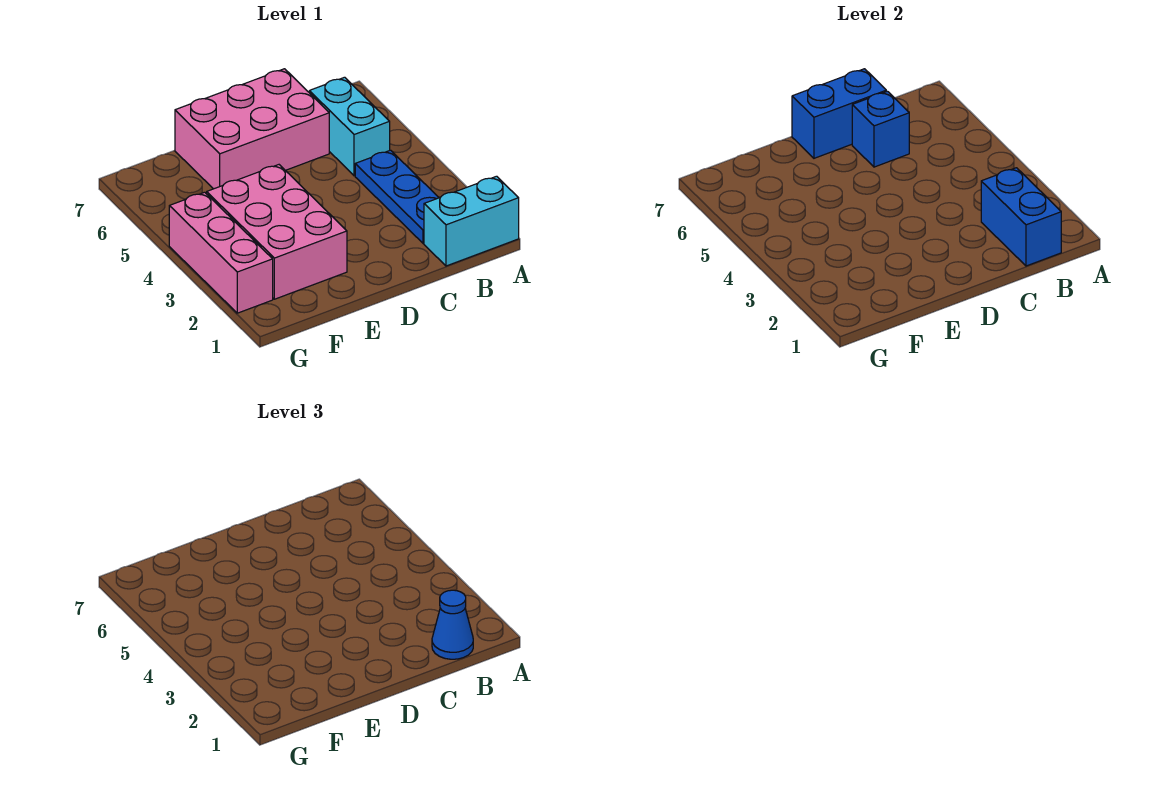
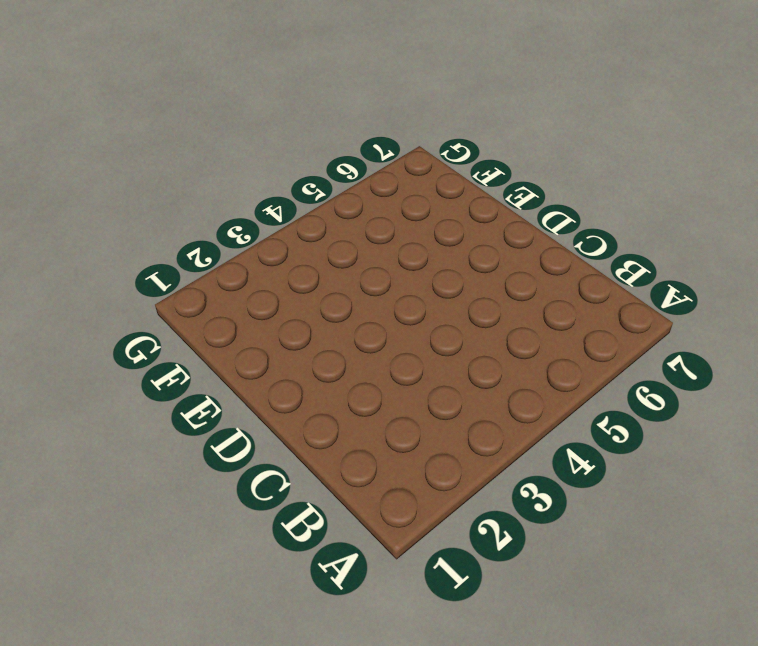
none -> cyan 1x2 brick [424,176,519,266]
none -> blue 1x3 plate [355,150,439,243]

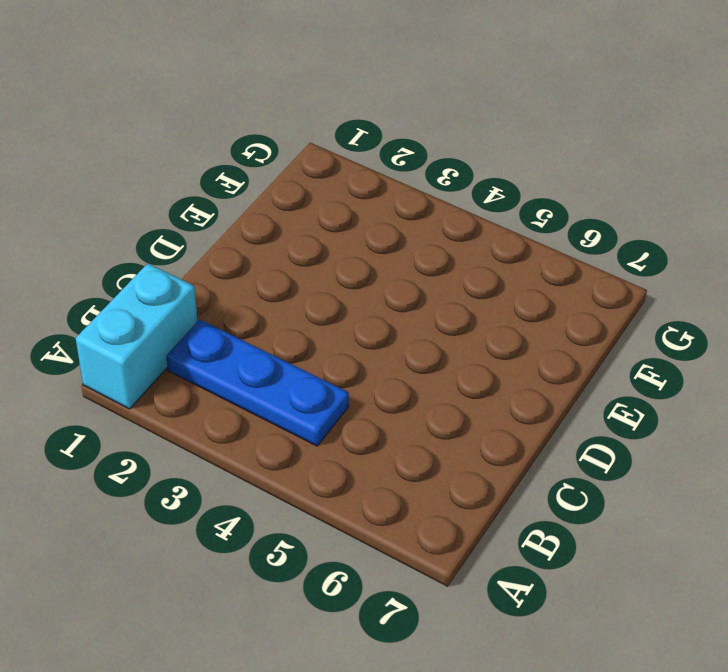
none -> cyan 1x2 brick [309,77,390,176]
none -> pink 2x3 brick [175,69,329,189]

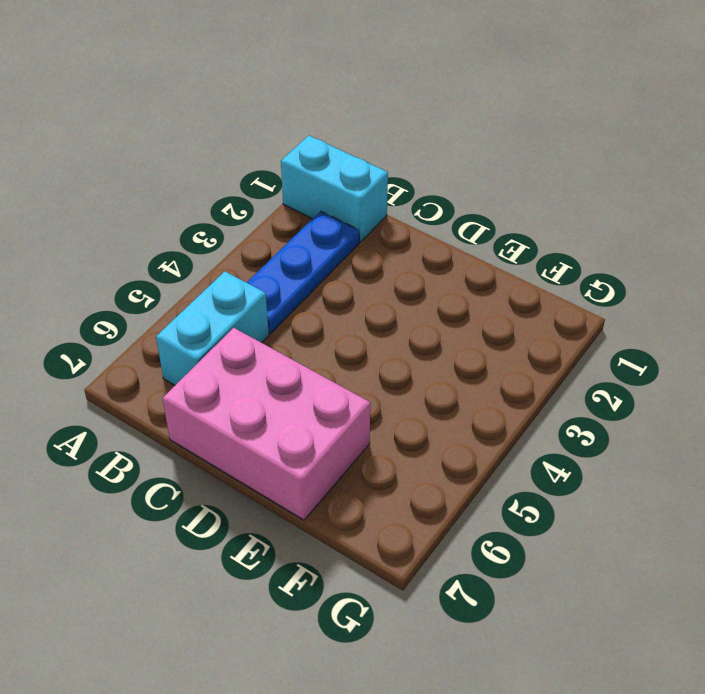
none -> pink 2x3 brick [207,165,347,299]
none -> pink 1x3 brick [169,192,273,313]

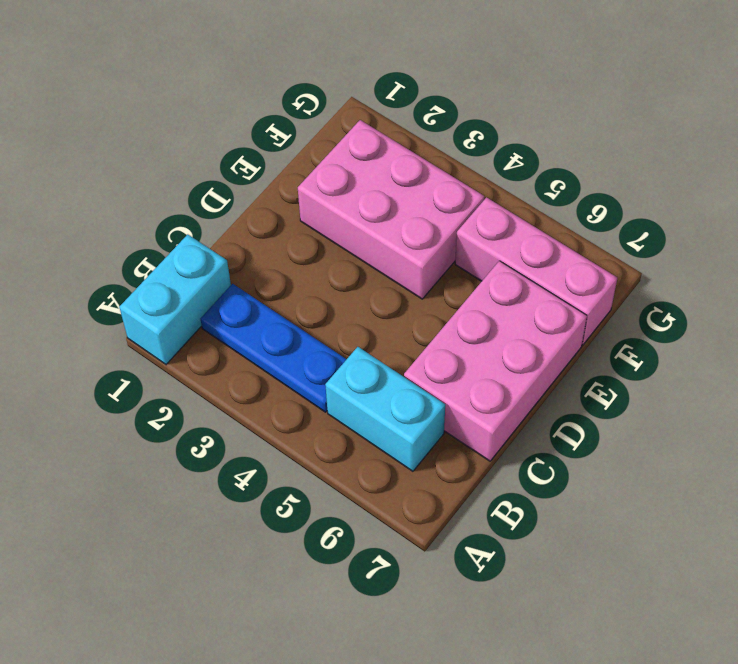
pink 1x3 brick [455,197,617,345] -> pink 1x3 brick moved to [169,192,273,313]
none -> blue 1x2 brick [981,168,1061,266]
none -> blue 1x1 brick [852,91,909,167]

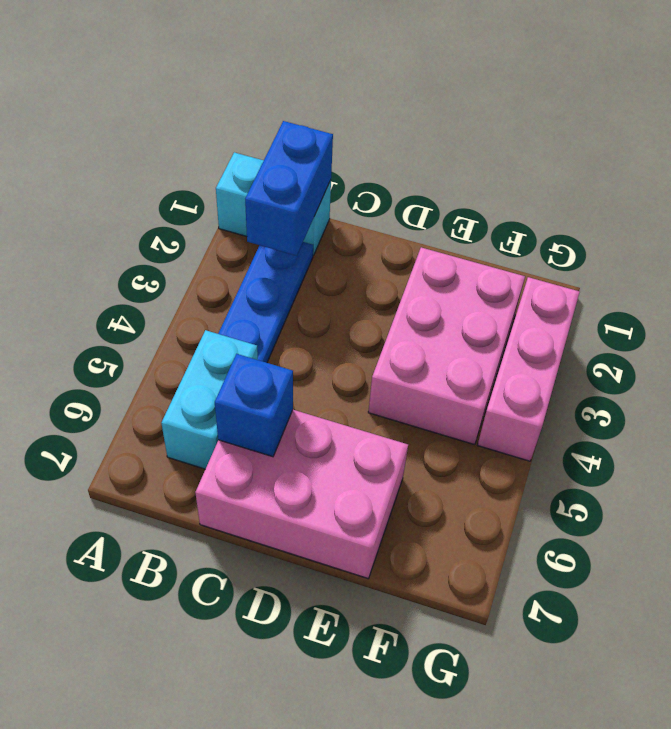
none -> blue 1x2 brick [792,69,886,158]
none -> blue 1x1 cone [432,590,473,659]

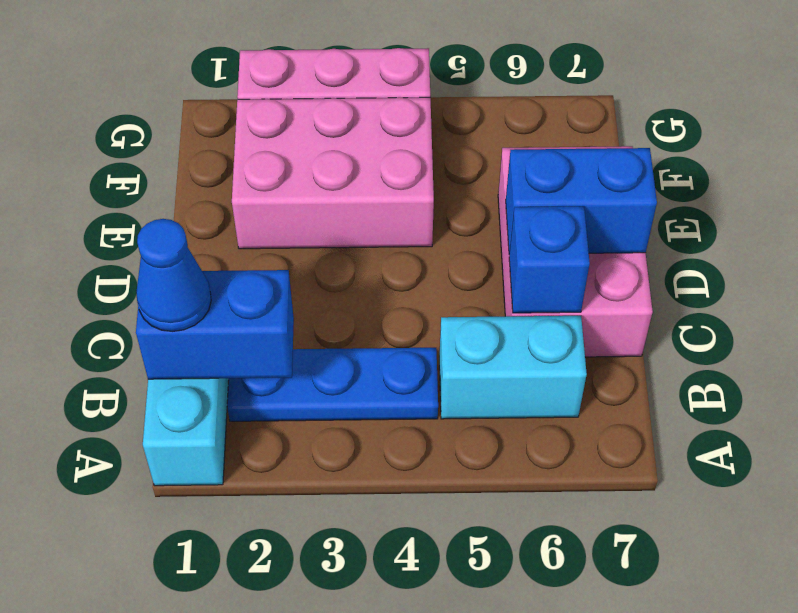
blue 1x2 brick [506,148,657,254] -> blue 1x2 brick turned to [792,69,886,158]

